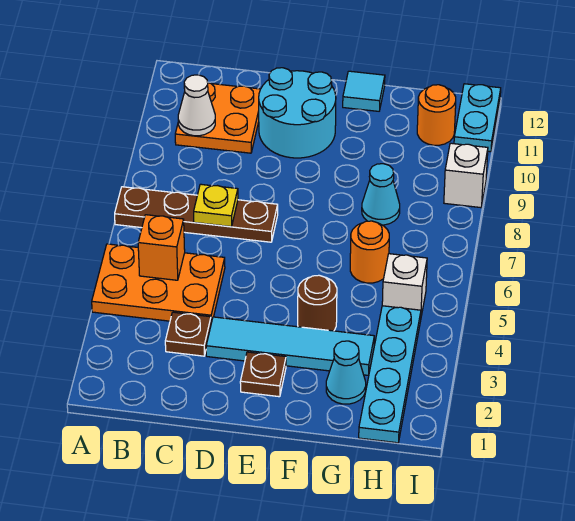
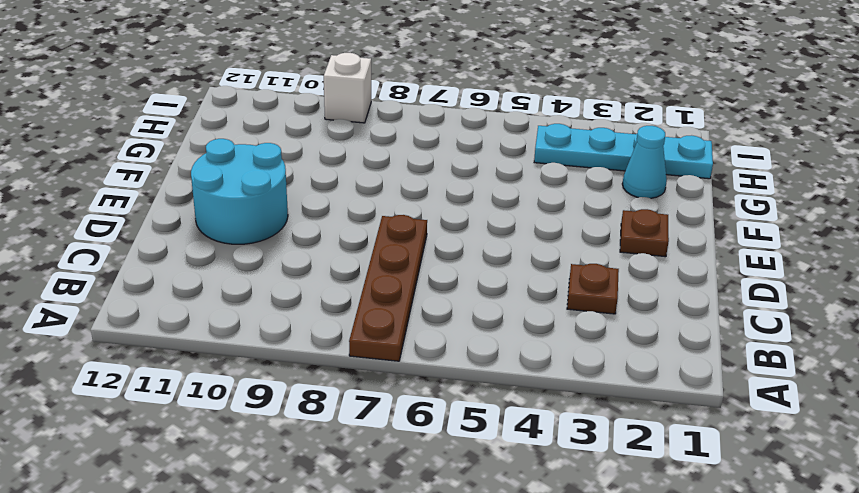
none -> orange 2x3 plate [92,244,225,323]
none -> orange 2x2 plate [175,83,260,153]
none -> cyan 1x4 tile [206,317,374,375]

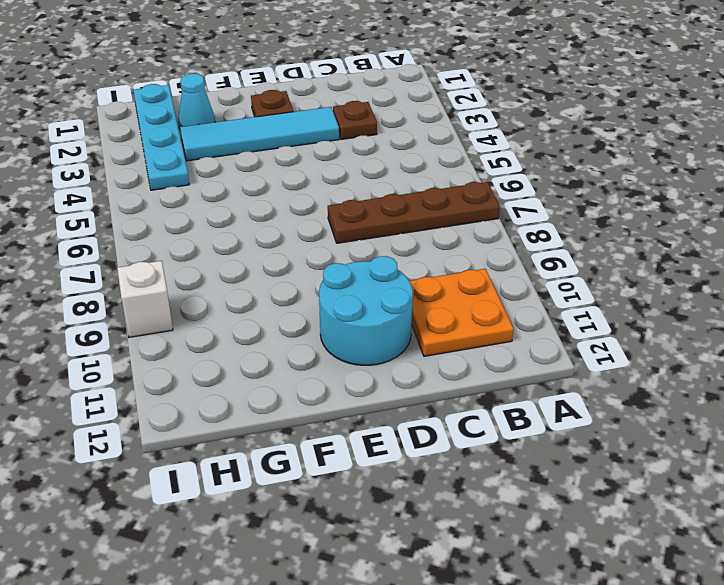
none -> orange 2x3 plate [92,244,225,323]
none -> brown 1x1 round brick [298,275,337,331]
none -> cyan 1x1 tile [343,71,385,111]

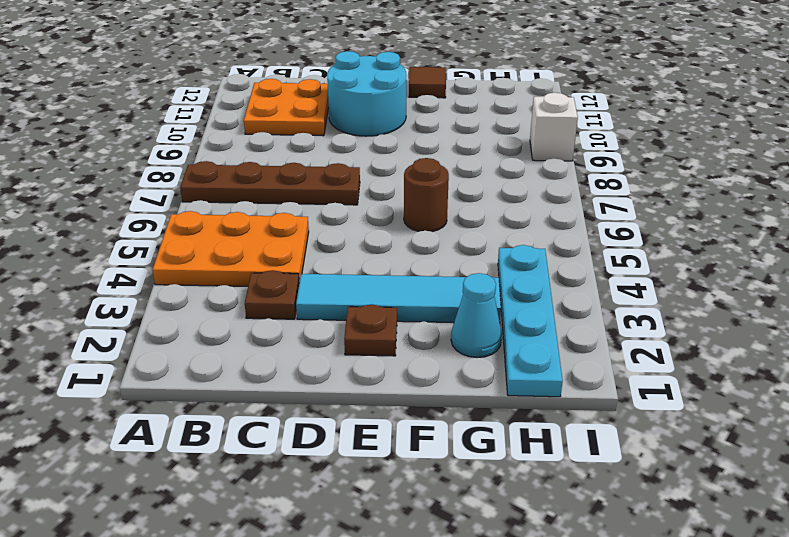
brown 1x1 round brick [404,158,449,232] -> brown 1x1 round brick moved to [298,275,337,331]
brown 1x1 tile [409,67,446,98] -> cyan 1x1 tile [343,71,385,111]
none -> orange 1x1 round brick [350,221,389,283]
none -> cyan 1x1 cone [362,164,400,225]
none -> white 1x1 brick [382,254,427,316]

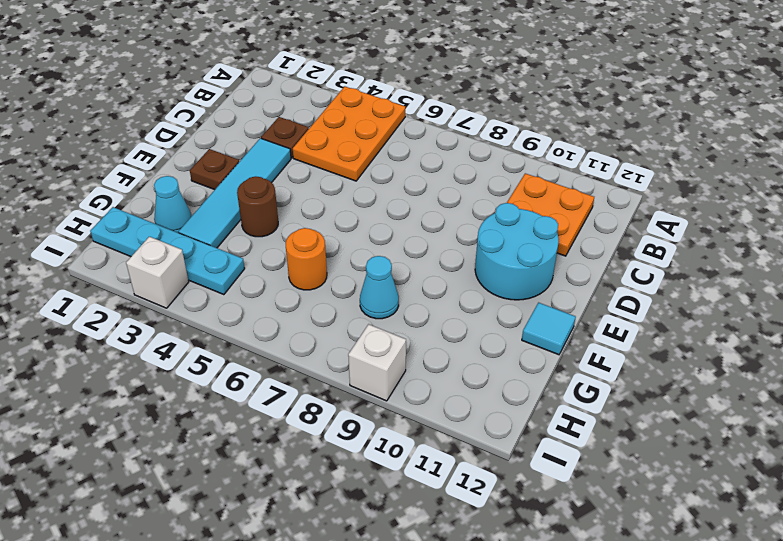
white 1x1 brick [126,237,189,308] -> white 1x1 brick moved to [382,254,427,316]
none -> brown 1x4 plate [115,187,278,242]
none -> orange 1x1 round brick [417,85,456,145]
none -> cyan 1x2 plate [454,84,501,152]

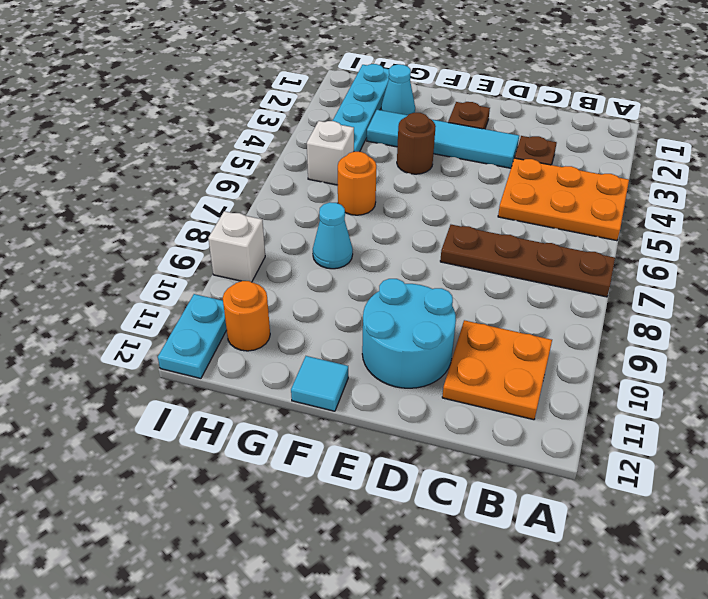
none -> orange 1x1 brick [138,215,185,280]
none -> white 1x1 cone [178,75,215,136]
none -> yellow 1x1 plate [194,184,238,227]

